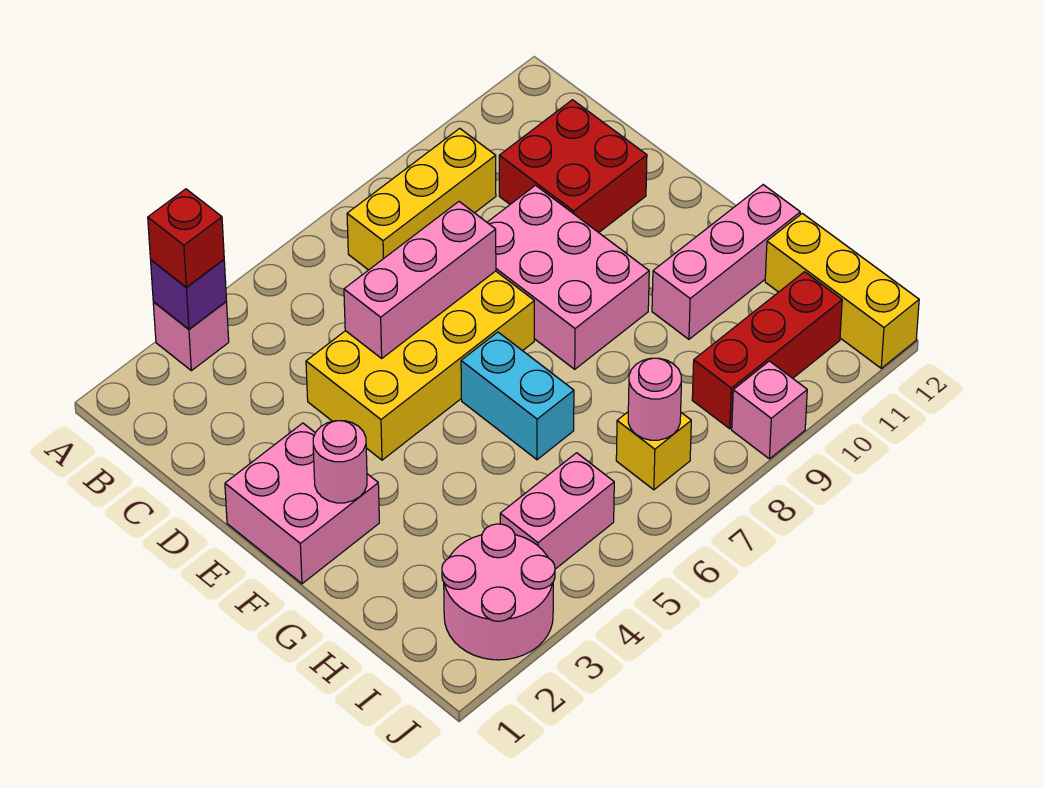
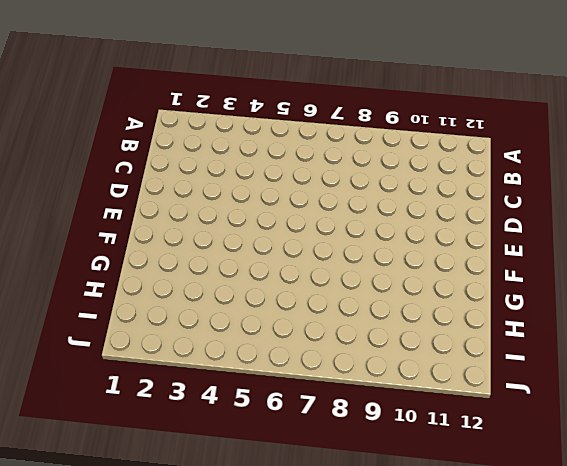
none -> pink 1x1 brick [153,302,229,371]
none -> yellow 1x3 brick [347,128,496,270]
none -> red 2x2 brick [499,100,647,233]

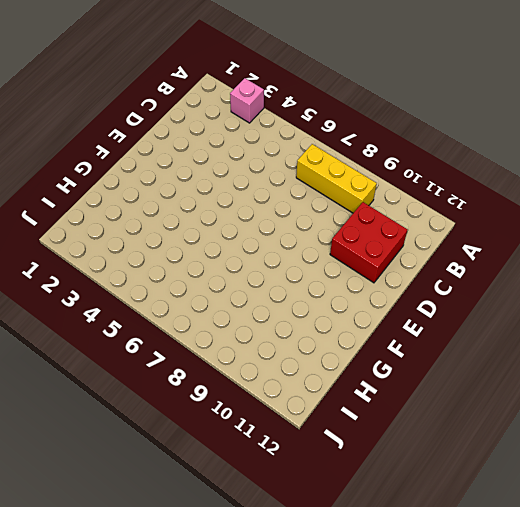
none -> yellow 2x4 brick [306,271,534,460]
none -> pink 2x3 brick [487,185,649,369]
none -> pink 2x2 brick [225,423,379,584]

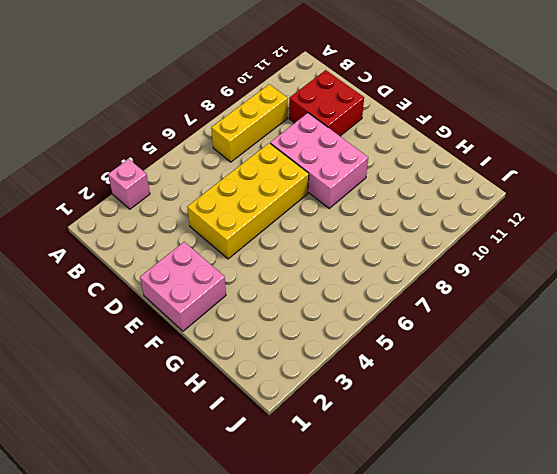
none -> cyan 1x2 brick [461,332,574,460]
none -> pink 1x3 brick [652,185,800,339]
none -> yellow 1x3 brick [765,213,919,368]

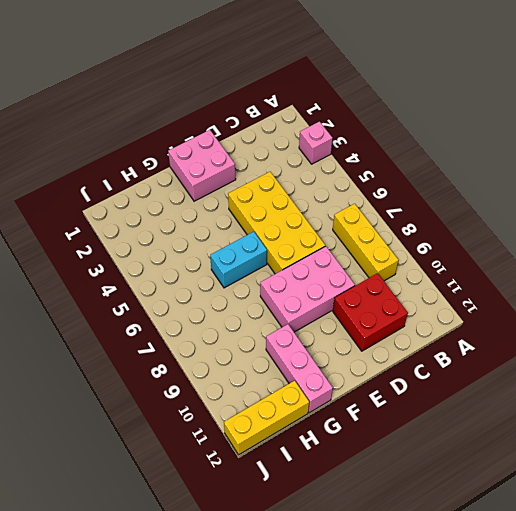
none -> pink 2x2 round brick [442,524,555,660]
none -> pink 1x2 brick [500,453,614,569]
none -> yellow 1x1 brick [616,412,691,490]

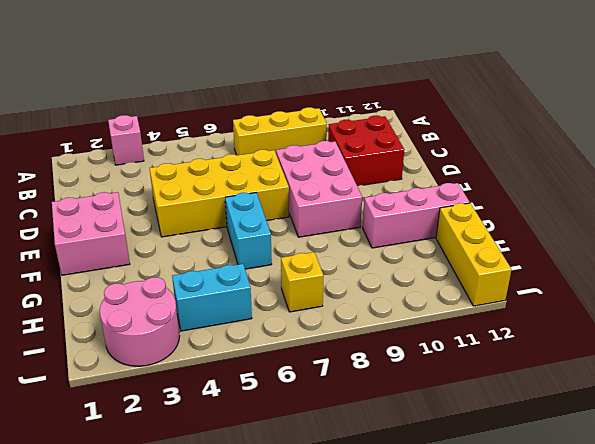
cyan 1x2 brick [172,264,252,331] -> pink 1x2 brick [500,453,614,569]
none -> red 1x3 brick [692,272,842,429]
none -> pink 1x1 brick [732,361,807,459]
none -> purple 1x1 brick [151,260,227,329]

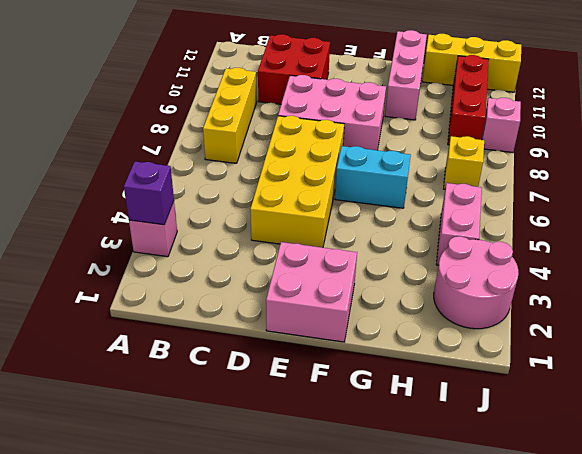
none -> pink 1x3 brick [344,202,496,358]
none -> pink 1x1 round brick [313,421,367,503]
none -> pink 1x1 round brick [628,358,682,440]

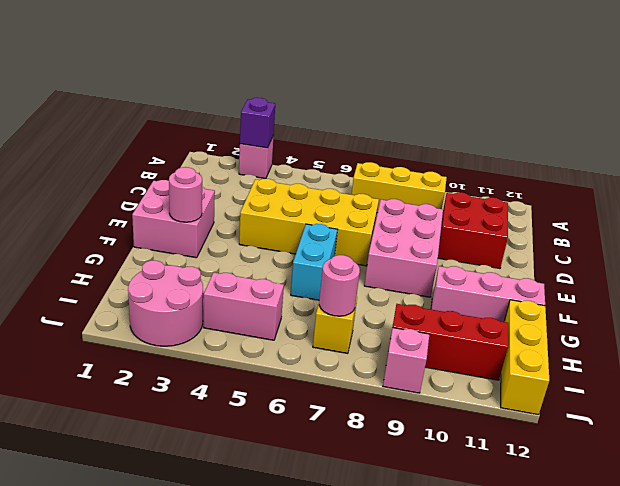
none -> pink 1x3 brick [344,202,496,358]
none -> red 1x1 brick [148,189,224,287]

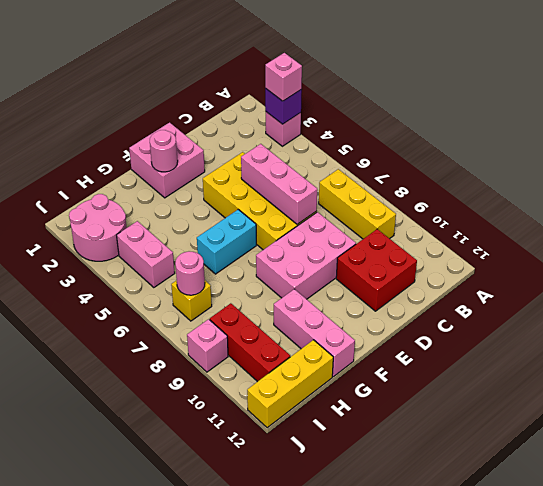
pink 1x1 brick [265,53,302,101] -> red 1x1 brick [148,189,224,287]

